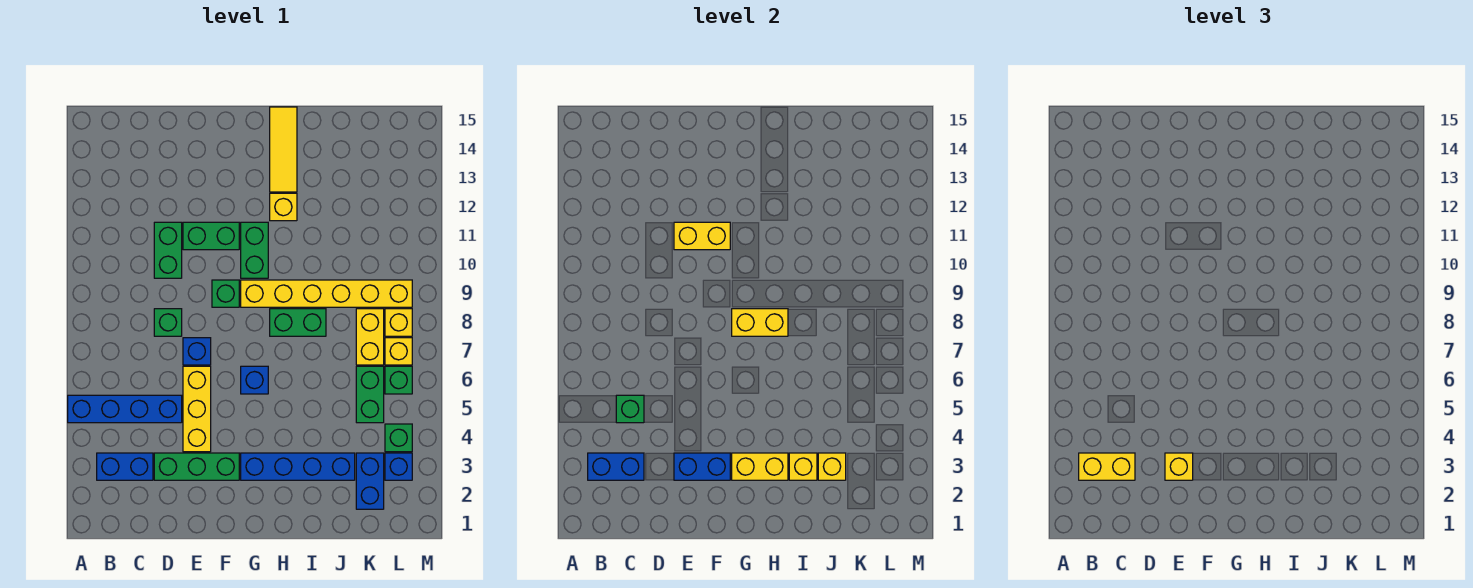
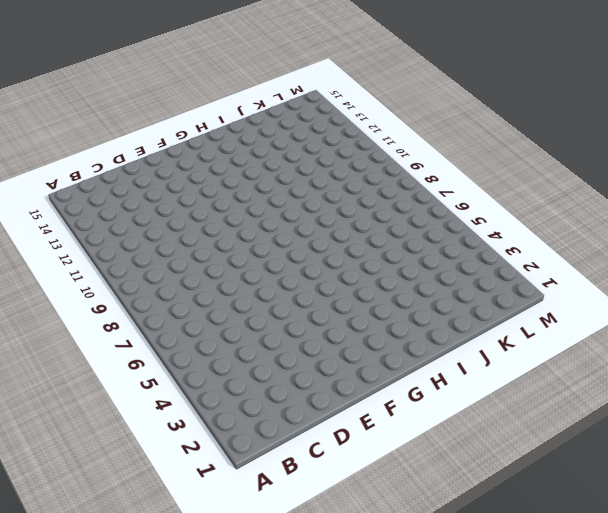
none -> blue 1x4 brick [68,395,182,423]
none -> blue 1x2 brick [97,453,153,480]
none -> green 1x3 brick [154,453,239,480]
none -> green 1x1 brick [154,309,182,336]

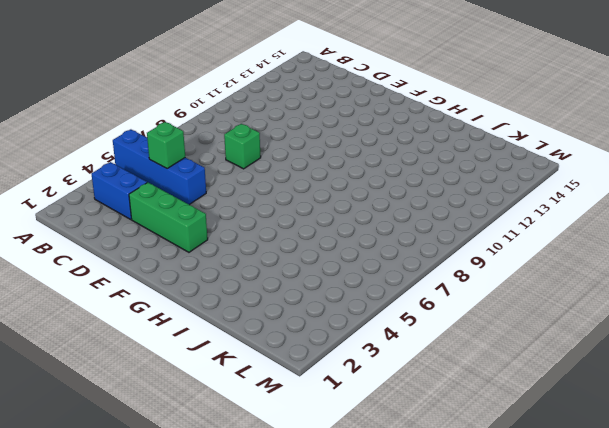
none -> green 1x2 brick [154,222,182,278]
none -> yellow 1x3 brick [183,366,211,452]
none -> blue 1x1 brick [183,338,211,365]
none -> green 1x2 brick [183,222,239,250]

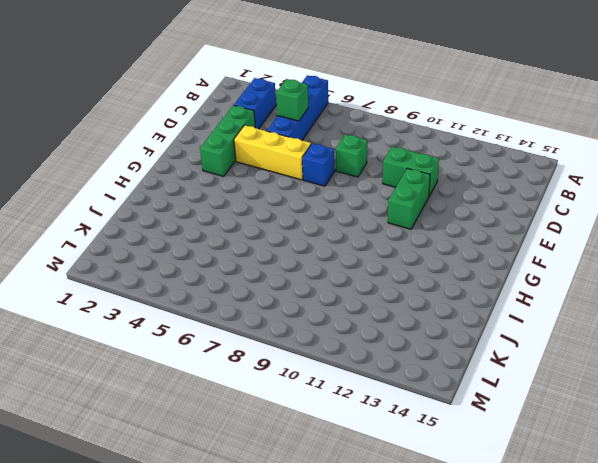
none -> green 1x1 brick [212,280,239,307]
none -> blue 1x4 brick [241,453,355,480]
none -> blue 1x1 brick [241,366,268,394]
none -> yellow 1x6 brick [241,280,412,307]

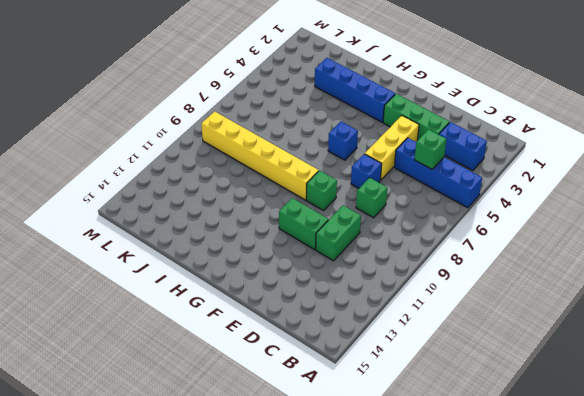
none -> green 1x2 brick [241,222,268,278]
none -> green 1x2 brick [270,309,326,336]
none -> yellow 1x1 brick [270,193,297,221]
none -> yellow 1x3 tile [270,107,297,192]

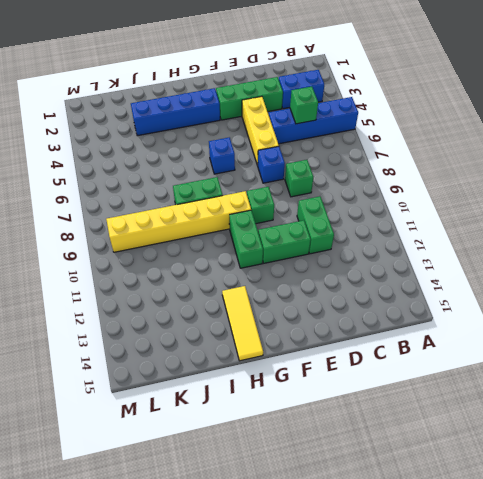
none -> yellow 1x1 brick [270,193,297,221]
none -> blue 1x2 brick [356,453,384,509]
none -> green 1x2 brick [356,366,384,423]
none -> yellow 1x2 brick [356,309,384,365]

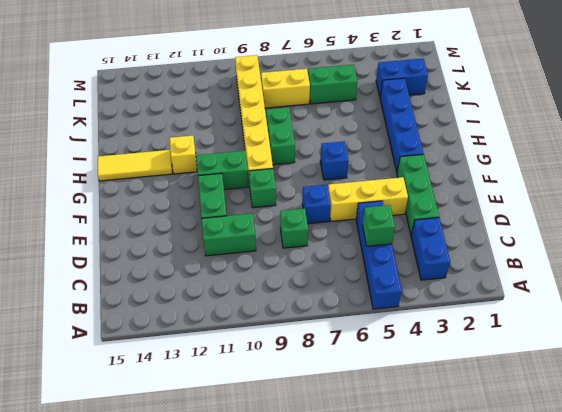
none -> blue 1x1 brick [385,453,412,480]
none -> green 1x1 brick [385,424,412,452]
none -> green 1x1 brick [385,366,412,394]
none -> yellow 1x1 brick [385,338,412,365]

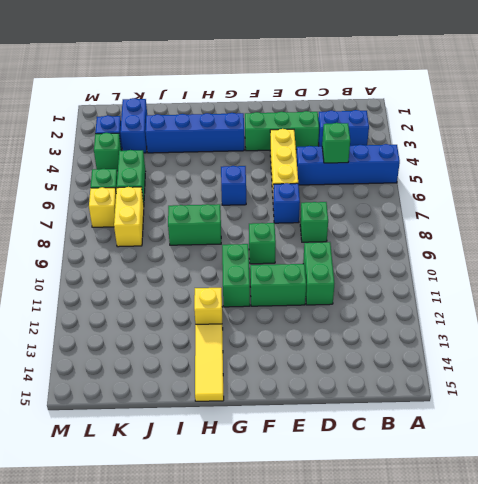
none -> yellow 1x6 brick [241,280,412,307]
none -> yellow 1x1 brick [385,309,412,336]
none -> blue 1x2 brick [588,453,644,480]
none -> blue 1x2 brick [674,453,730,480]

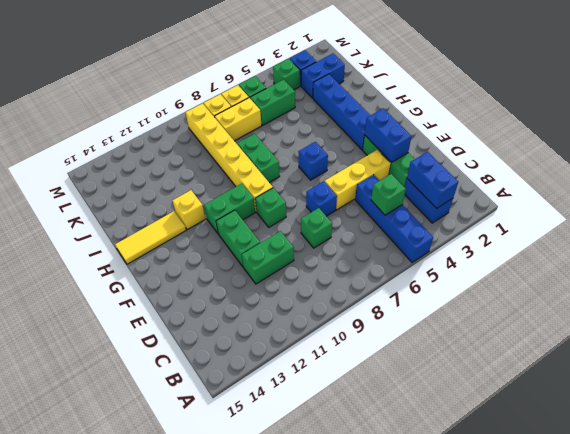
none -> yellow 1x2 brick [674,222,730,250]
none -> yellow 1x2 brick [732,453,788,480]
none -> yellow 1x2 brick [732,309,788,336]
none -> yellow 1x1 brick [789,453,817,480]

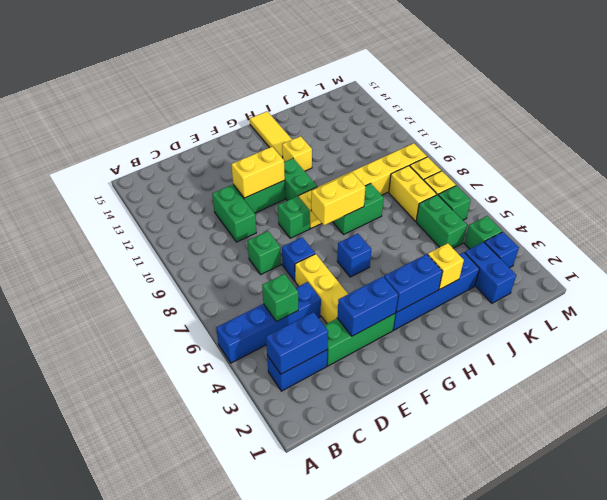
blue 1x2 brick [384,254,442,313] -> yellow 1x2 brick [732,453,788,480]
none -> yellow 1x1 brick [818,453,846,480]
none -> yellow 1x2 brick [1079,453,1135,480]
none -> yellow 1x1 brick [1165,453,1193,480]

